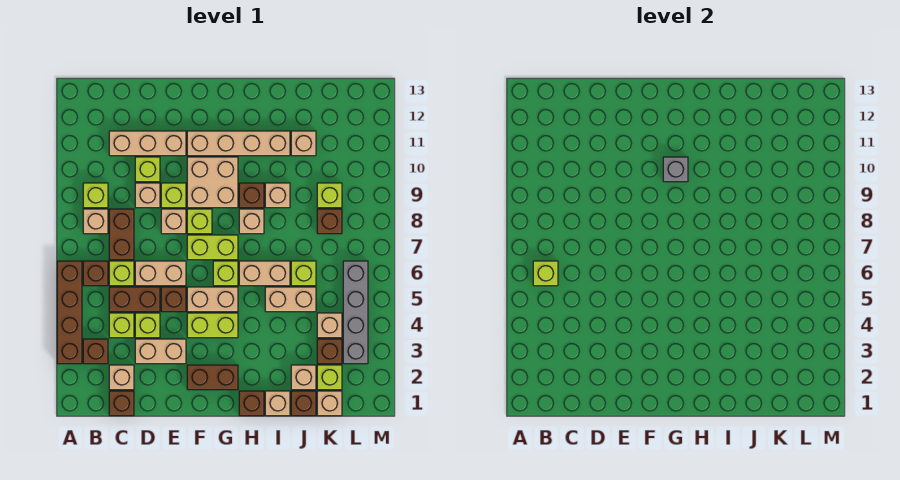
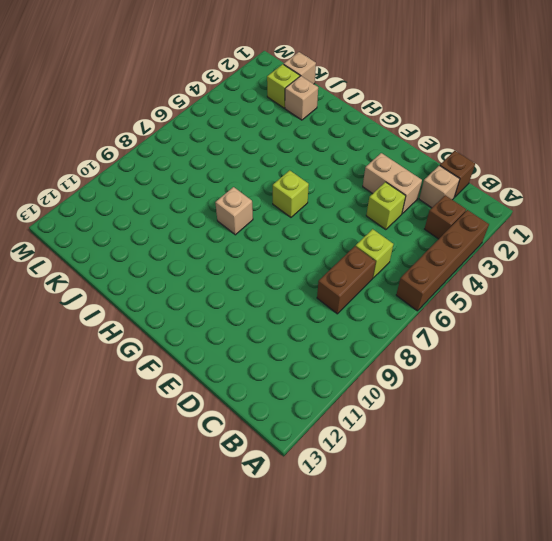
none -> brown 1x1 brick [83,261,108,286]
none -> tan 1x1 brick [83,209,108,234]
none -> lime 1x1 brick [83,183,108,208]
none -> lime 1x1 brick [109,313,134,338]

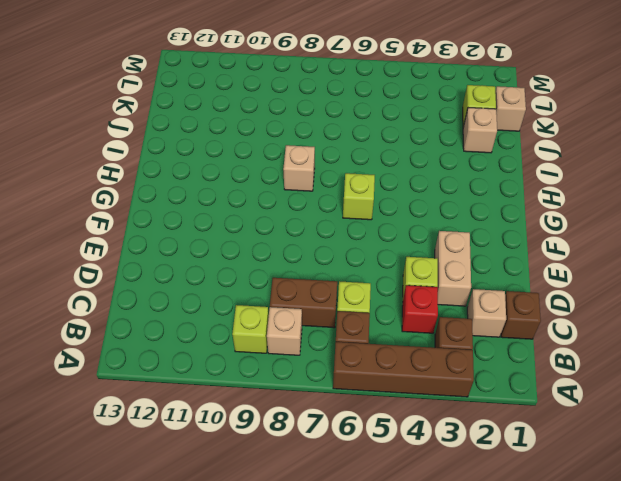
red 1x1 brick [402,285,438,333] -> lime 1x1 brick [109,313,134,338]
none -> brown 1x2 brick [109,287,160,312]
none -> tan 1x3 brick [109,131,186,156]
none -> tan 1x2 brick [135,261,186,286]
none -> tan 1x1 brick [135,183,160,208]

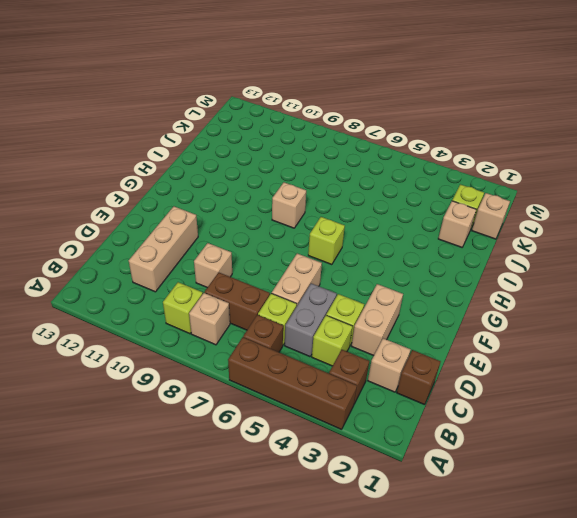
grey 1x2 brick [285,283,337,357] -> brown 1x2 brick [109,287,160,312]
none -> lime 1x1 brick [135,157,160,182]
none -> brown 1x1 brick [161,287,186,312]
none -> tan 1x1 brick [161,209,186,234]
none -> lime 1x1 brick [161,183,186,208]

